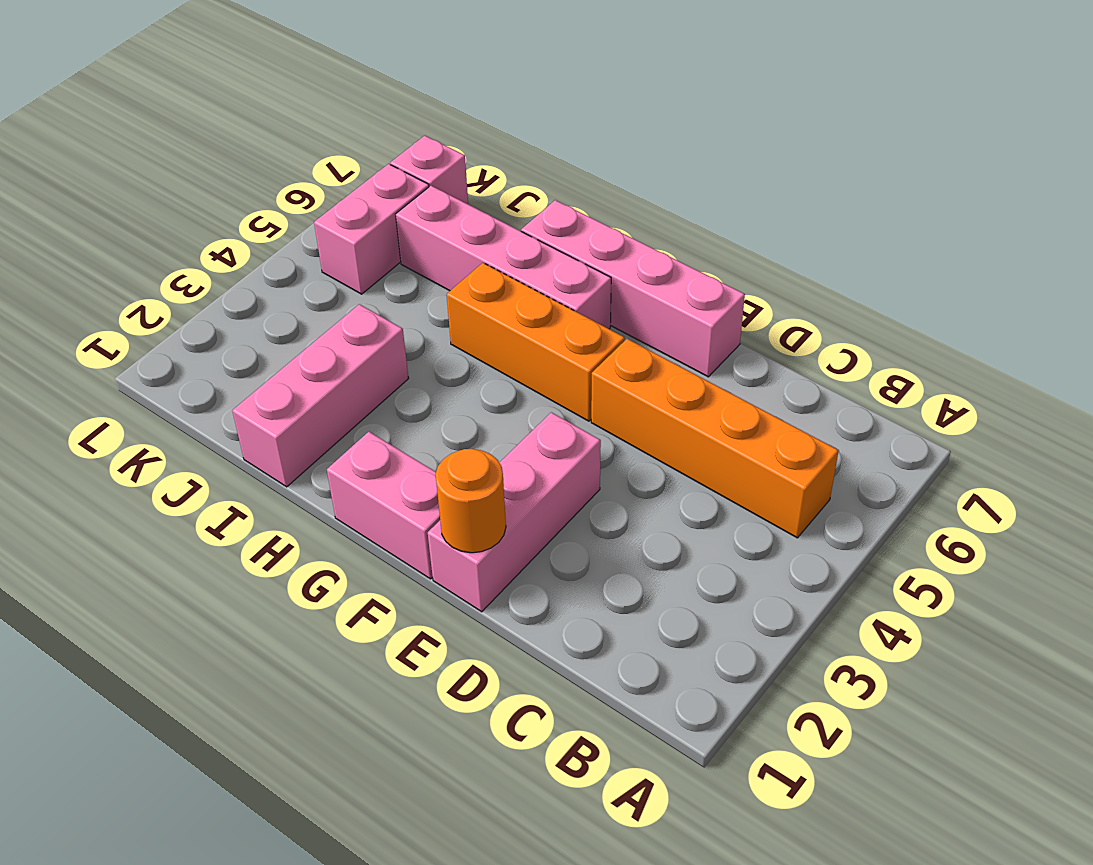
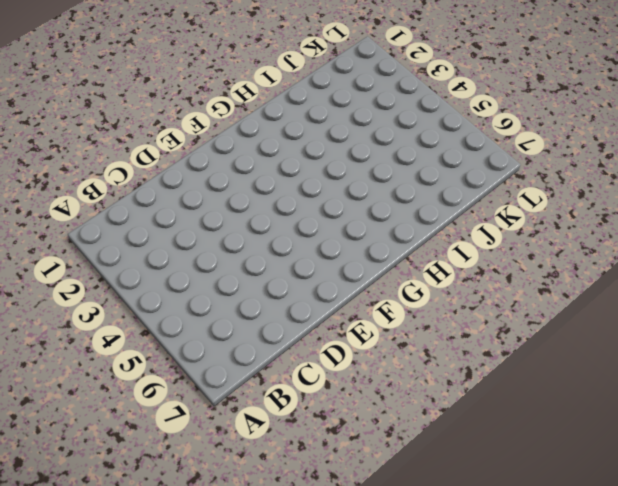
none -> orange 1x4 brick [591,339,839,538]
none -> pink 1x3 brick [428,412,601,612]

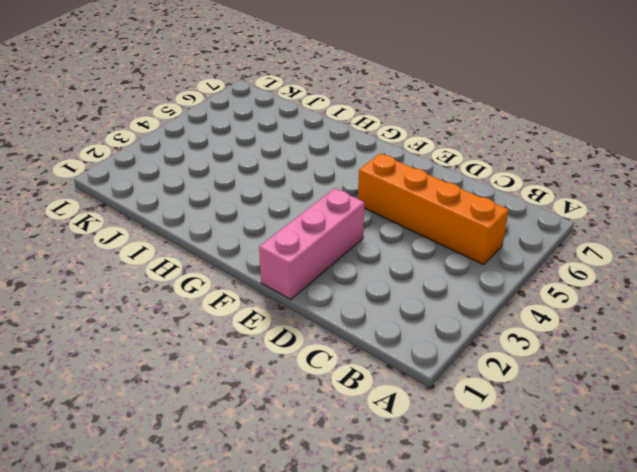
none -> pink 1x4 brick [521,200,745,377]
none -> pink 1x2 brick [327,432,440,579]

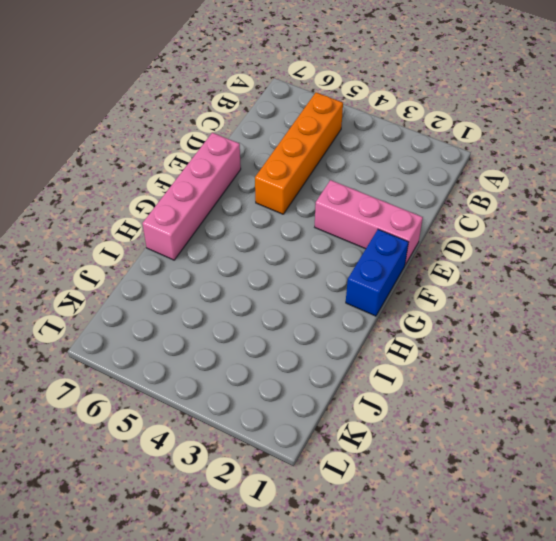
blue 1x2 brick [346,229,408,316] -> pink 1x2 brick [327,432,440,579]
none -> orange 1x3 brick [447,263,625,421]
none -> pink 1x4 brick [396,186,611,329]

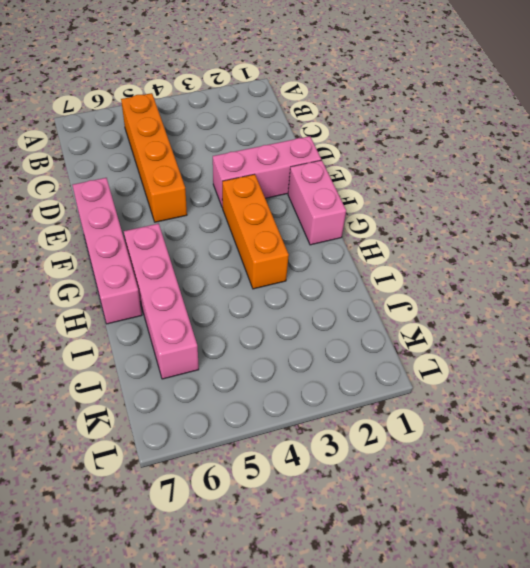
orange 1x3 brick [222,174,289,289] -> orange 1x3 brick moved to [447,263,625,421]
none -> pink 1x3 brick [232,304,409,487]
none -> pink 1x2 brick [314,164,429,294]

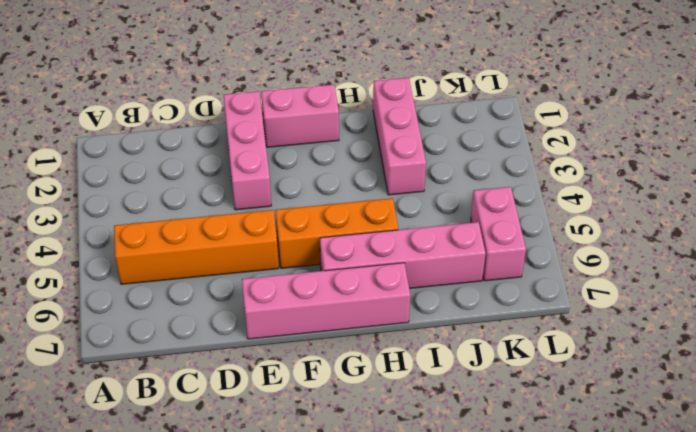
none -> pink 1x1 brick [390,136,468,204]
none -> orange 1x1 round brick [436,449,506,553]

